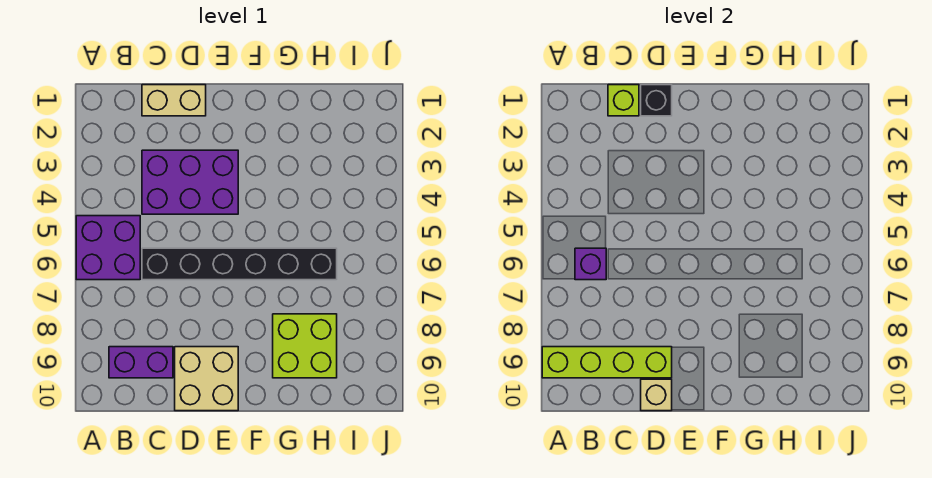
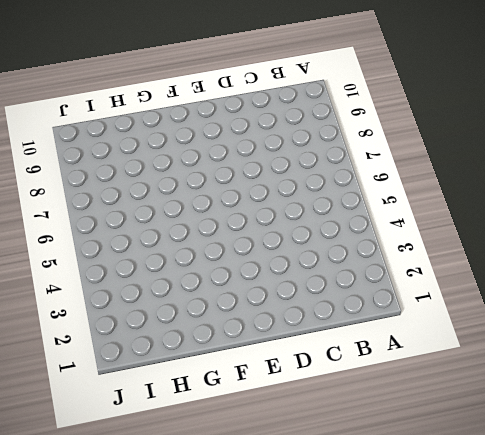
none -> purple 2x2 brick [76,216,140,280]
none -> purple 1x2 brick [109,347,173,378]
none -> tan 1x2 brick [142,85,206,116]

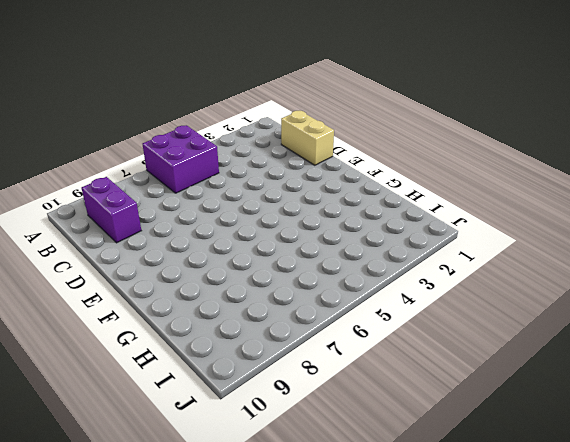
none -> purple 2x3 brick [142,150,238,214]
none -> black 1x6 brick [142,248,337,280]
none -> tan 2x2 brick [175,347,238,411]

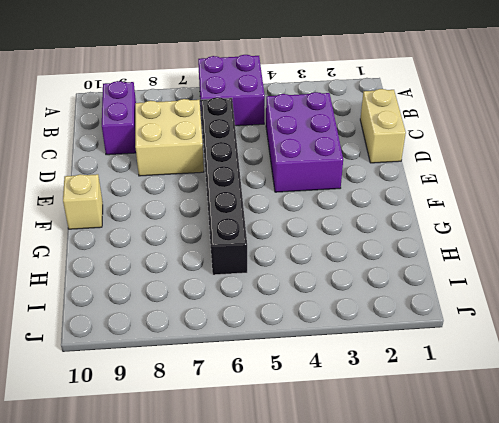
tan 2x2 brick [135,99,204,176] -> tan 2x2 brick moved to [175,347,238,411]
tan 1x1 brick [63,174,103,229] -> tan 1x1 brick moved to [641,379,672,411]
none -> lime 2x2 brick [273,314,337,378]
none -> lime 1x4 brick [542,347,672,378]
none -> purple 1x1 brick [575,248,606,280]

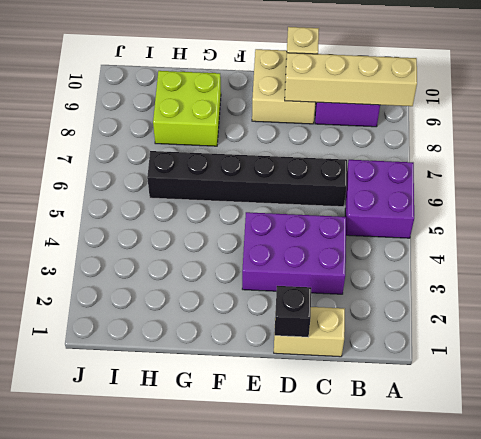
tan 1x4 brick [285,53,417,106] -> lime 1x4 brick [542,347,672,378]
none -> purple 1x1 brick [575,248,606,280]
none -> lime 1x1 brick [608,85,639,116]

